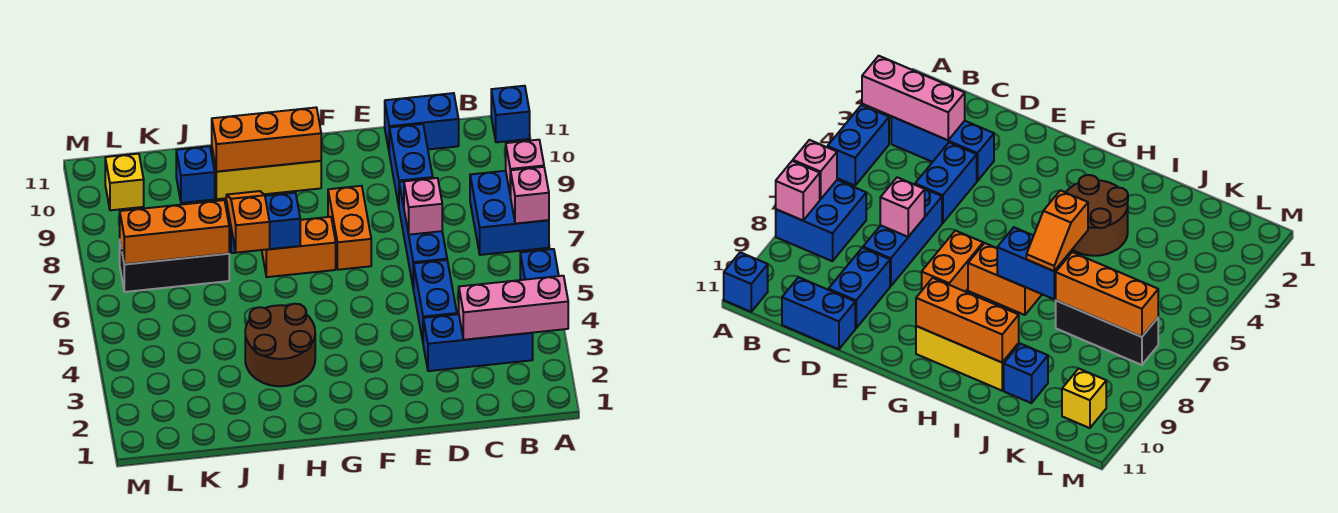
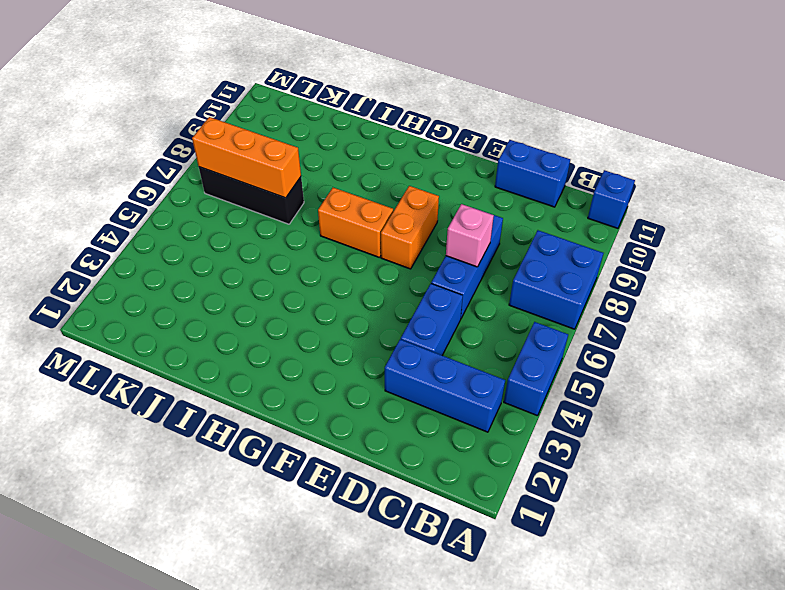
none -> blue 1x2 brick [389,124,433,206]
none -> yellow 1x3 brick [212,150,321,199]
none -> brown 2x2 round brick [245,304,315,386]

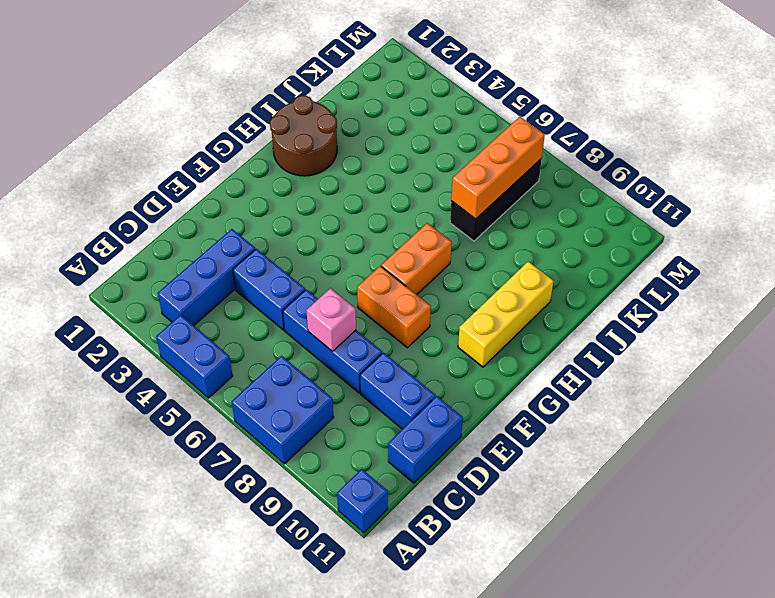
brown 2x2 round brick [270,95,337,176] -> brown 2x2 round brick moved to [245,304,315,386]
none -> blue 1x1 brick [176,146,215,203]
none -> yellow 1x1 brick [105,154,144,210]
none -> pink 1x3 brick [459,276,568,340]

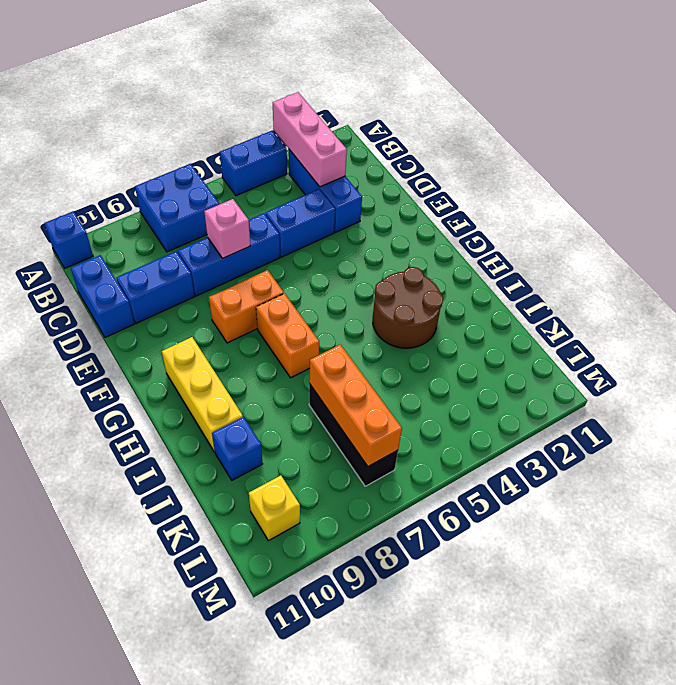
none -> pink 1x1 brick [511,167,549,224]
none -> pink 1x1 brick [506,140,544,196]
none -> orange 1x3 brick [212,108,321,172]

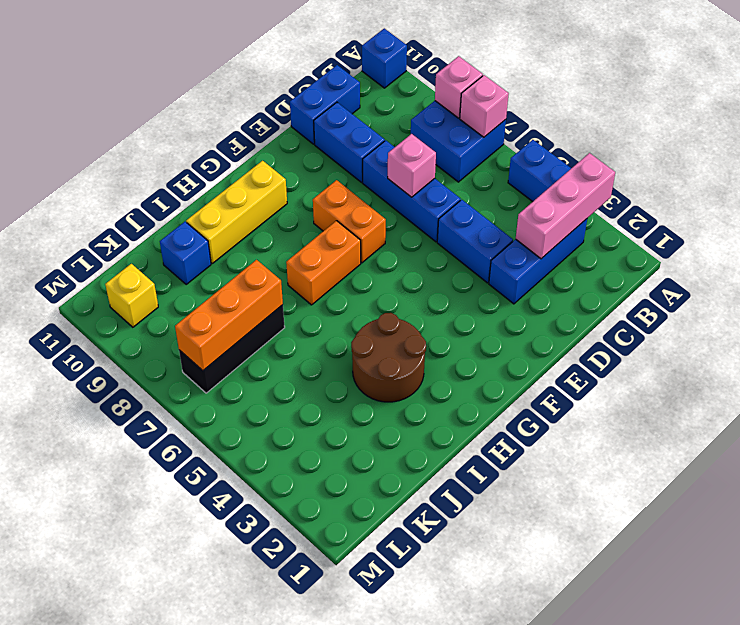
none -> orange 1x3 brick [212,108,321,172]
none -> blue 1x2 brick [226,193,300,253]
none -> orange 1x2 slope [226,191,270,253]

